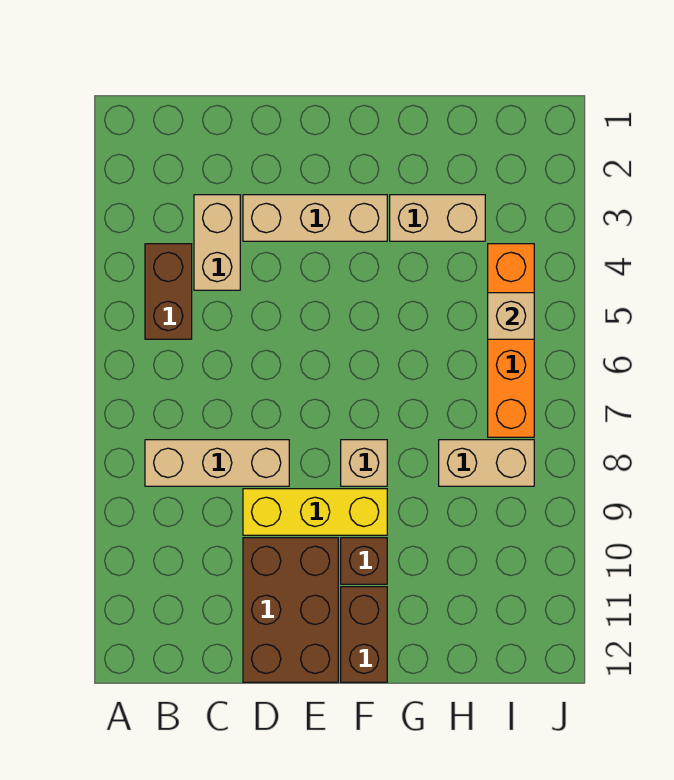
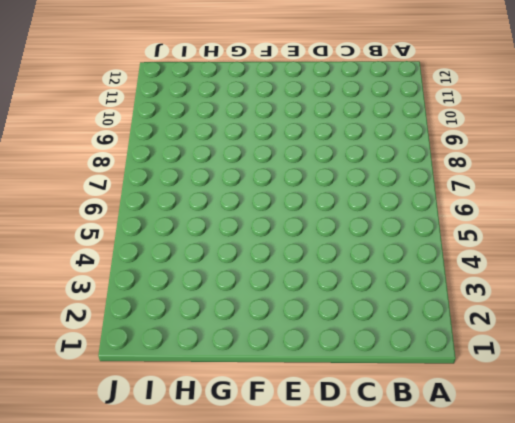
none -> brown 1x2 brick [145,244,192,339]
none -> tan 1x3 brick [145,440,289,486]
none -> tan 1x2 brick [194,195,240,290]

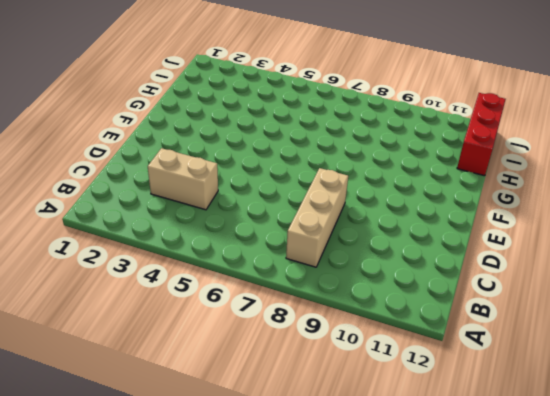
red 1x3 brick [457,93,506,176] -> none
none -> brown 1x2 brick [145,244,192,339]
none -> tan 1x3 brick [243,195,387,241]
none -> yellow 1x3 brick [243,489,387,535]

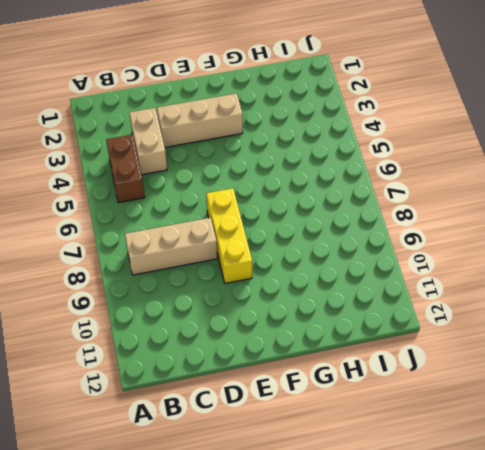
yellow 1x3 brick [206,188,252,283] -> yellow 1x3 brick turned to [243,489,387,535]
none -> brown 2x3 brick [243,538,338,682]
none -> tan 1x1 brick [341,440,387,486]
none -> brown 1x1 brick [341,538,387,584]

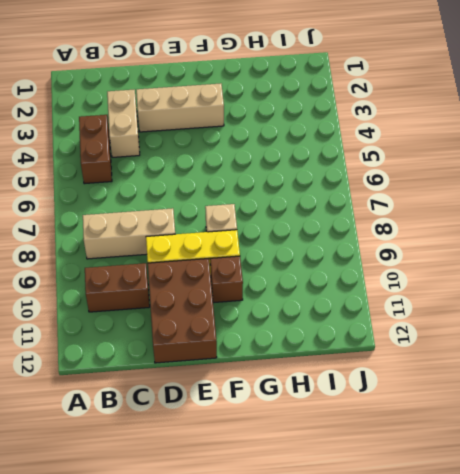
brown 1x2 brick [85,263,150,312] -> brown 1x2 brick turned to [341,587,387,682]
none -> tan 1x2 brick [390,195,485,241]
none -> tan 1x2 brick [439,440,534,486]
none -> orange 1x4 brick [488,244,534,437]

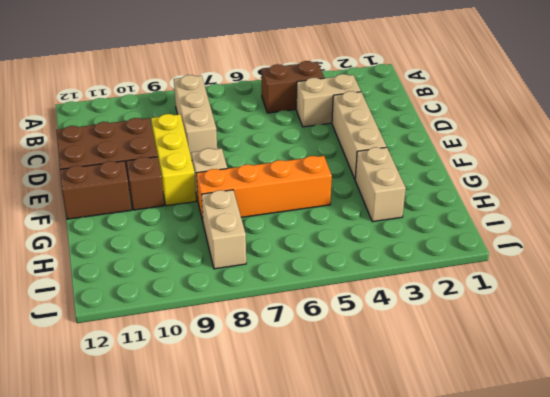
orange 1x4 brick [196,156,332,221] -> orange 1x4 brick moved to [488,244,534,437]
none -> tan 1x1 brick [488,293,534,339]

